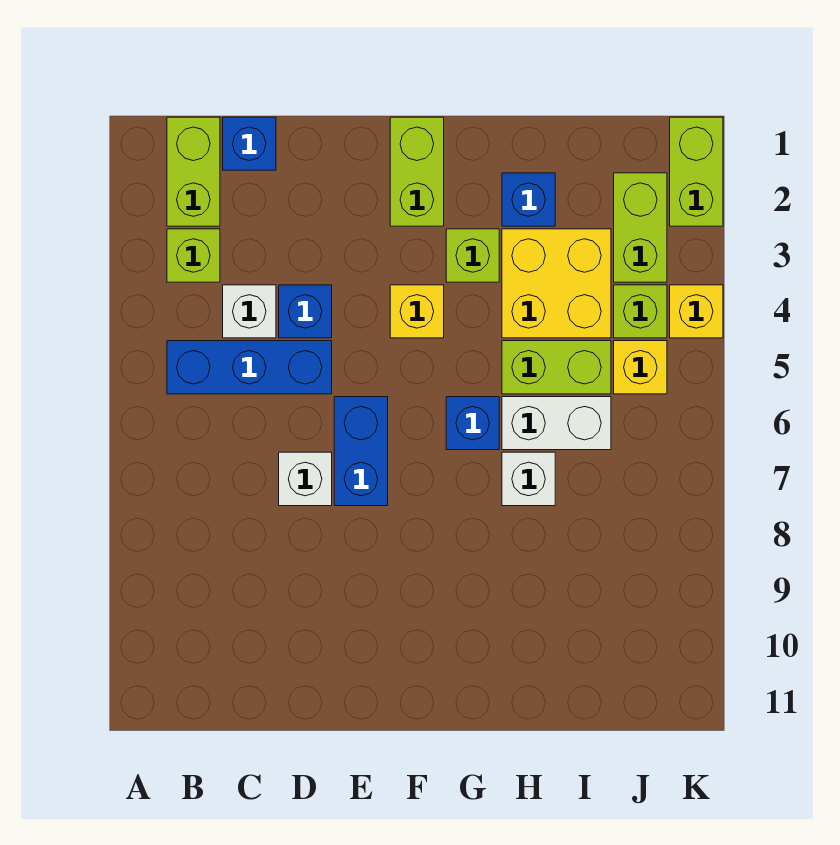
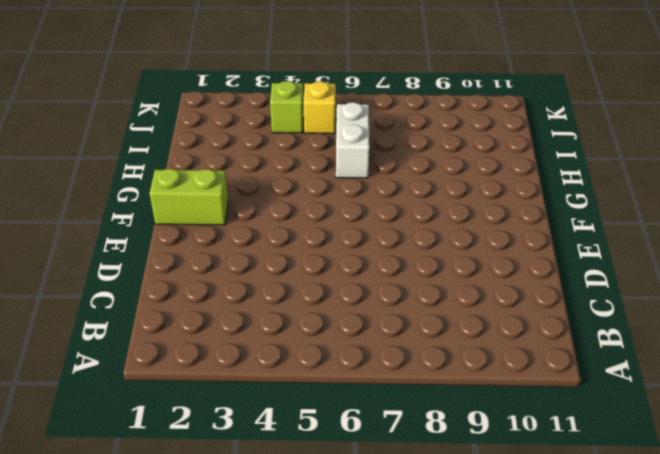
none -> lime 1x2 brick [167,117,220,226]
none -> lime 1x1 brick [167,229,220,282]
none -> blue 1x3 brick [167,341,332,394]

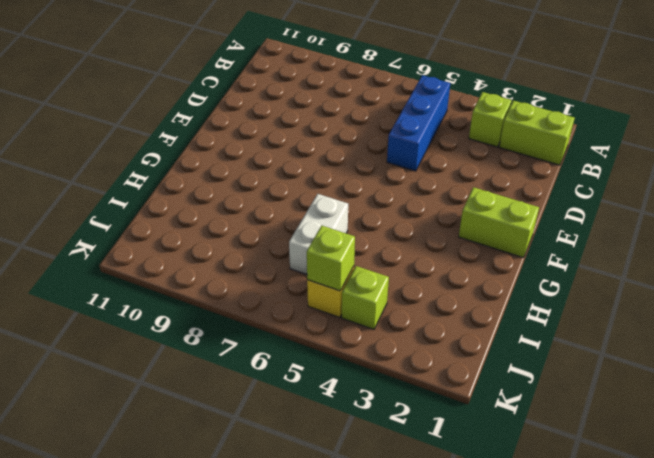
lime 1x1 brick [307,226,355,291] -> lime 1x1 brick moved to [446,229,499,282]
none -> blue 1x1 brick [223,117,276,170]
none -> white 1x1 brick [223,285,276,338]
none -> blue 1x1 brick [279,285,332,338]

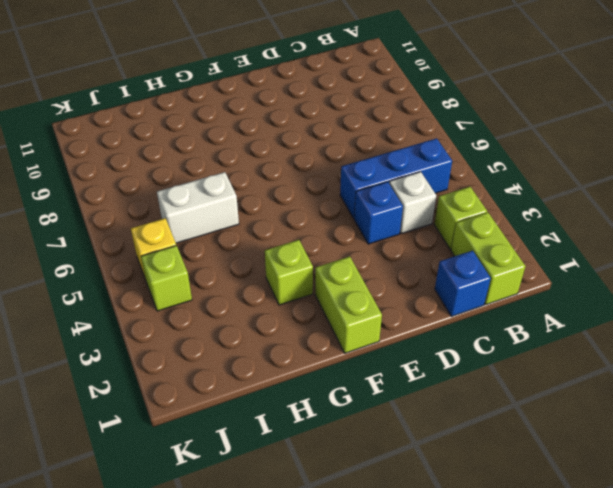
none -> white 1x1 brick [279,452,332,506]
none -> blue 1x2 brick [334,397,388,506]
none -> yellow 1x1 brick [390,285,444,338]

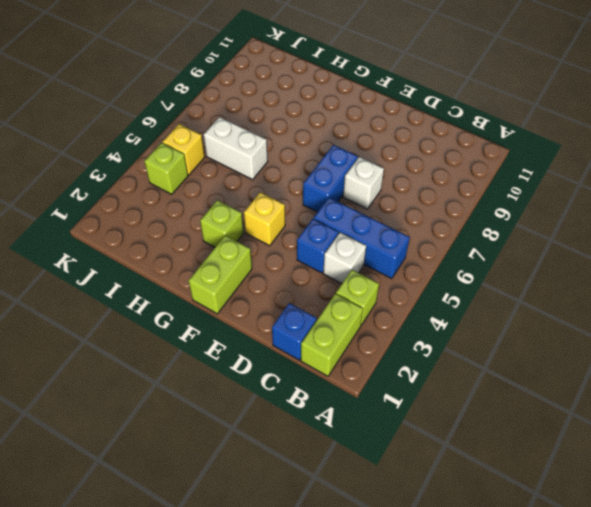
none -> blue 1x1 brick [446,397,499,450]
none -> blue 1x1 brick [502,173,555,226]
none -> yellow 2x2 brick [502,229,611,338]

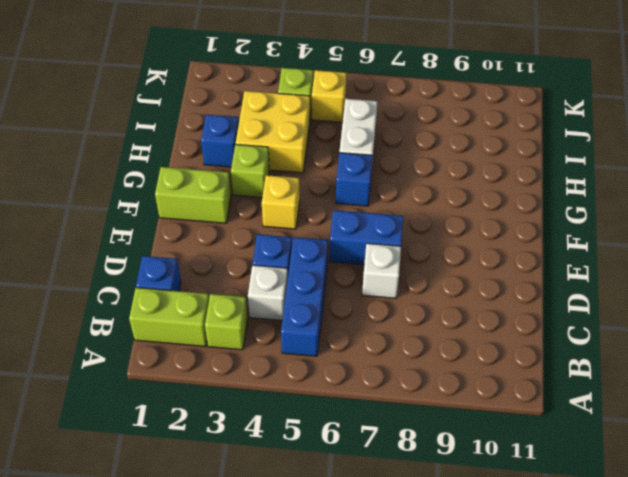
none -> lime 1x2 brick [502,341,611,394]
none -> white 1x1 brick [502,452,555,506]
none -> lime 1x2 brick [614,173,667,282]

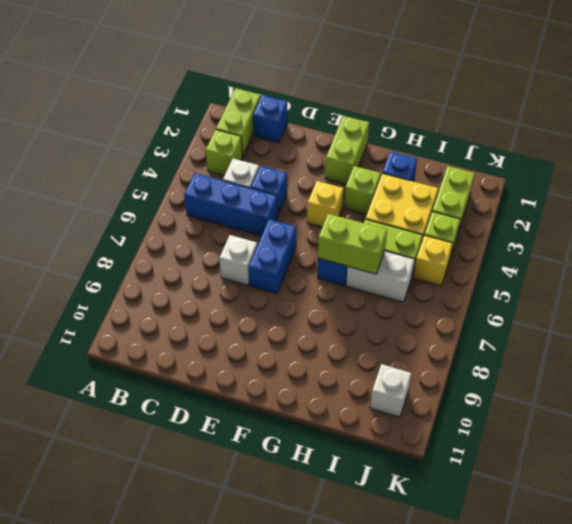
lime 1x2 brick [318,214,387,274] -> lime 1x2 brick turned to [670,117,723,226]
white 1x1 brick [370,364,411,417] -> white 1x1 brick moved to [502,452,555,506]
none -> yellow 1x1 brick [670,285,723,338]

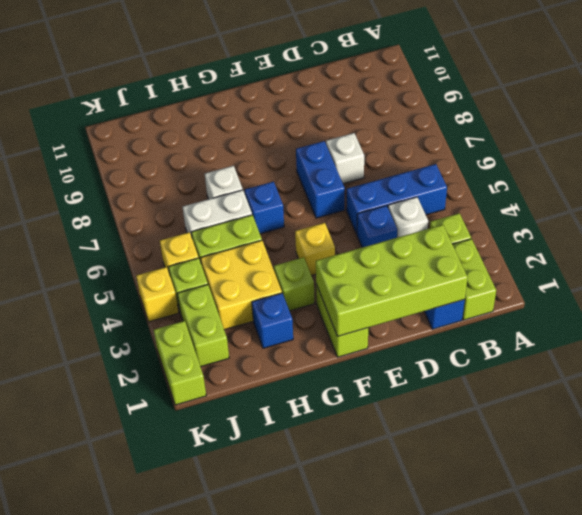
lime 2x4 brick [316,225,468,336] -> none

